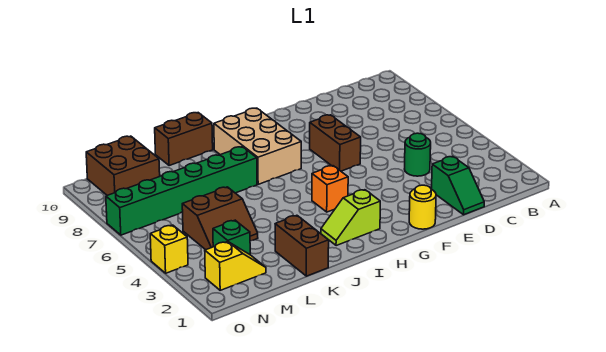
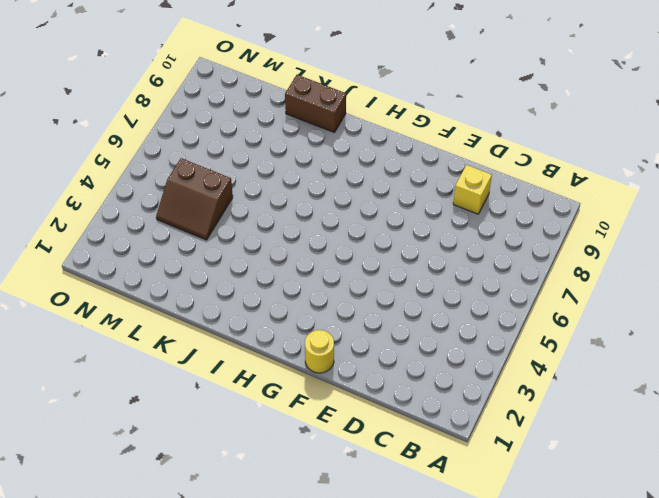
yellow 1x1 brick [453,165,492,214] -> yellow 1x1 brick moved to [150,225,188,273]
none -> green 1x2 slope [432,156,484,215]
none -> green 1x1 round brick [405,133,431,176]
none -> brown 1x2 brick [310,115,361,171]

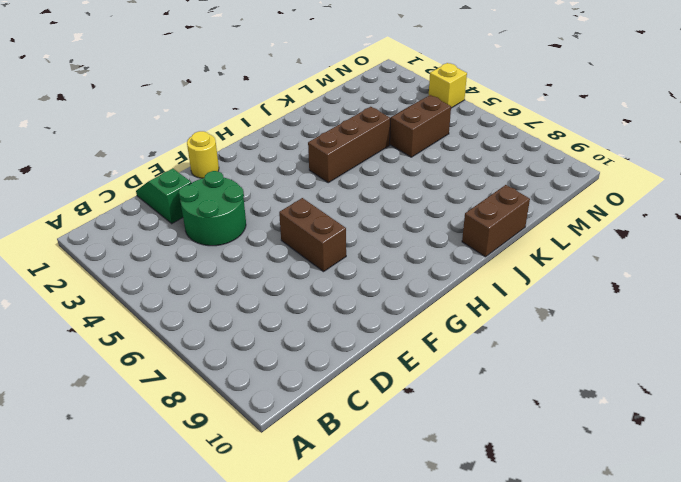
green 2x2 round brick [179,171,246,246] -> green 1x1 round brick [405,133,431,176]
brown 1x3 brick [308,107,390,183] -> none
none -> lime 1x2 slope [321,190,380,246]
none -> orange 1x1 brick [312,166,348,212]
none -> tan 2x3 brick [214,108,301,184]

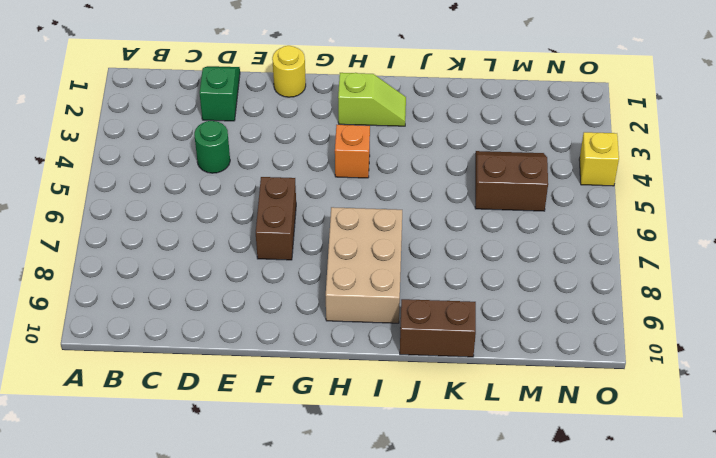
none -> green 1x6 brick [106,147,257,235]
none -> brown 1x2 brick [275,215,329,276]
none -> yellow 1x2 slope [205,242,266,290]

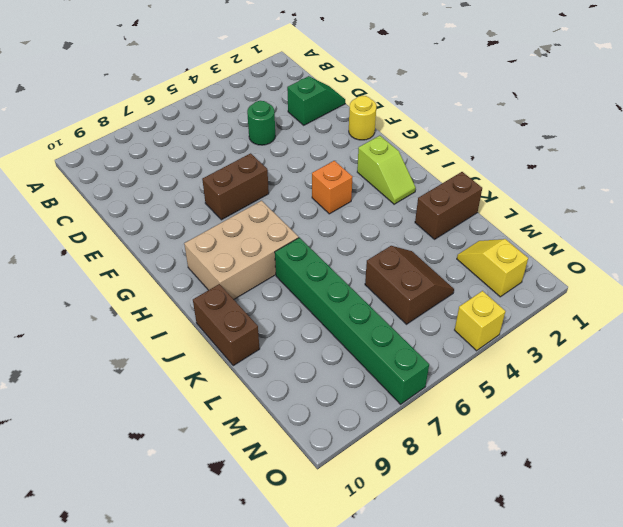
none -> green 1x1 brick [213,220,250,254]
none -> brown 2x2 brick [86,136,160,195]

